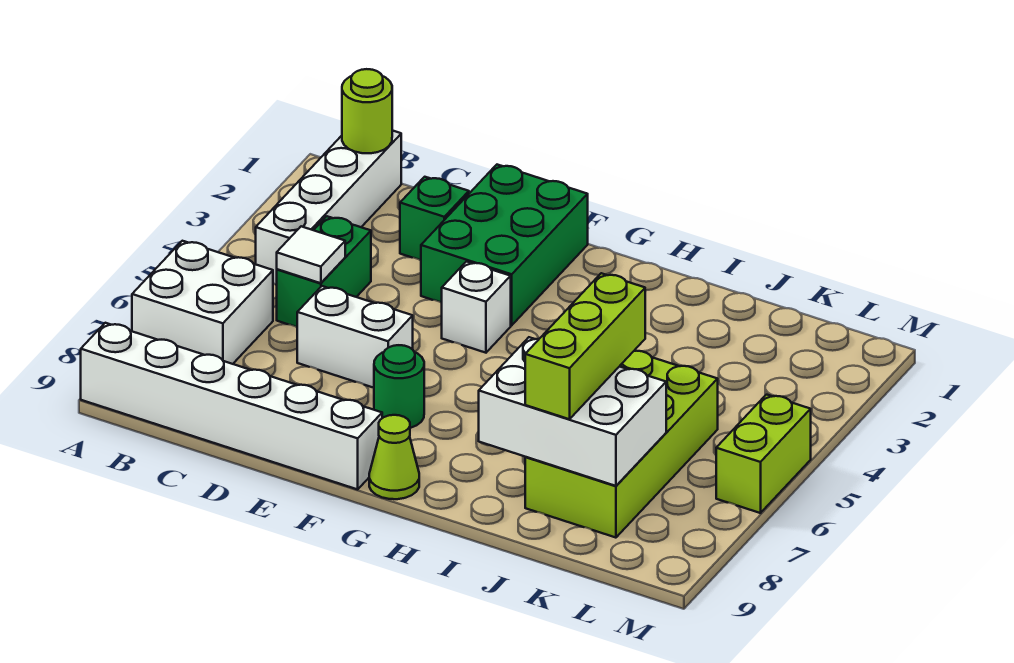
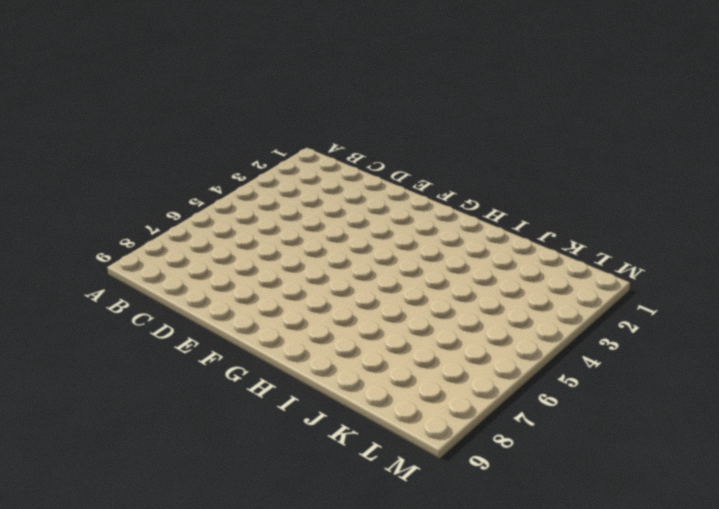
none -> white 2x2 brick [132,241,273,364]
none -> white 1x6 brick [81,323,382,489]
none -> white 1x4 brick [256,130,401,285]

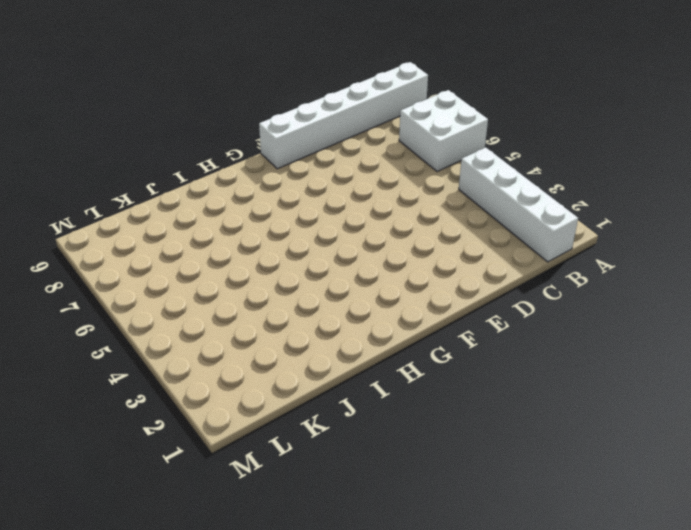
none -> green 1x2 brick [277,216,371,327]
none -> green 1x1 brick [400,177,469,260]
none -> white 1x2 brick [297,286,413,388]

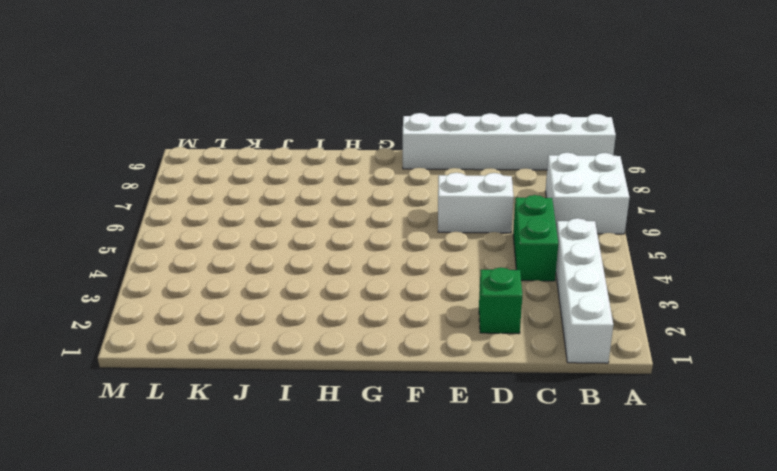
none -> green 2x3 brick [421,165,588,325]
none -> white 1x1 brick [442,262,511,353]
none -> green 1x1 round brick [374,345,424,428]

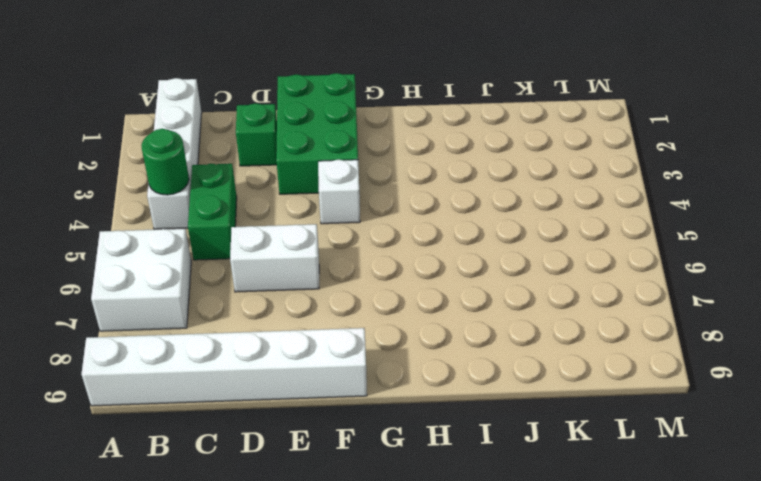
green 1x1 round brick [141,129,189,195] -> green 1x1 round brick moved to [374,345,424,428]
none -> lime 1x1 cone [369,415,419,499]
none -> lime 2x4 brick [525,351,718,538]
none -> lime 1x2 brick [716,395,811,513]

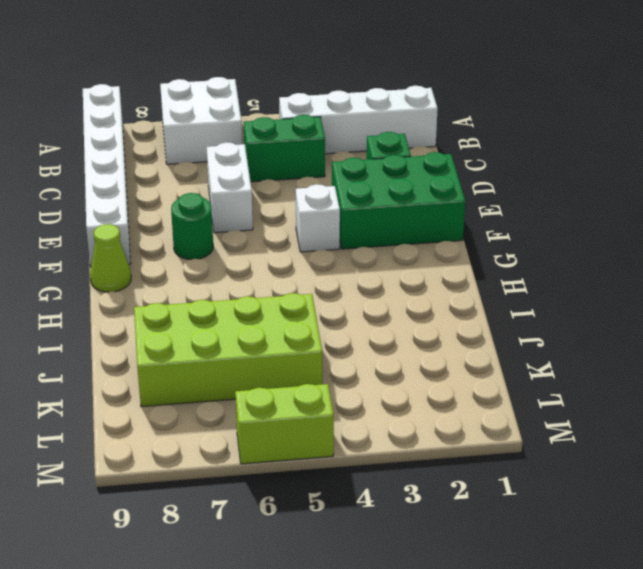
none -> lime 1x1 round brick [342,69,392,153]
none -> white 1x1 tile [277,226,345,283]
none -> white 2x3 brick [479,337,666,486]

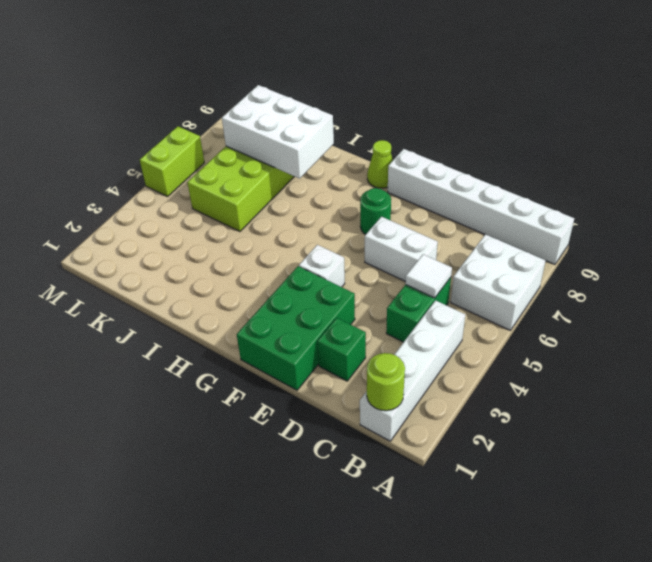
none -> lime 1x3 brick [525,273,645,419]

